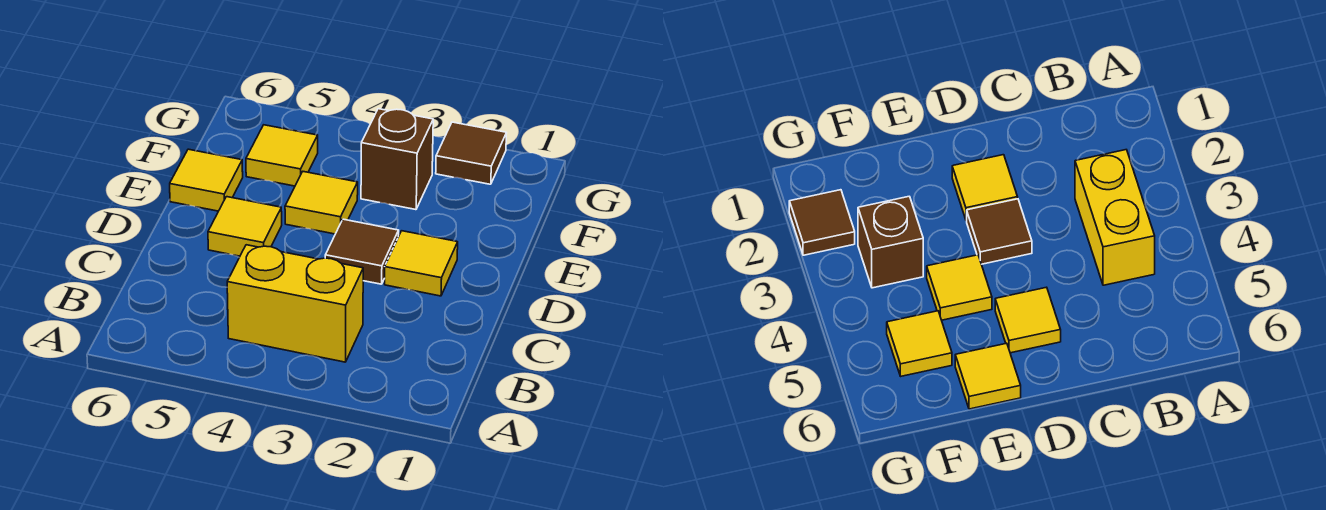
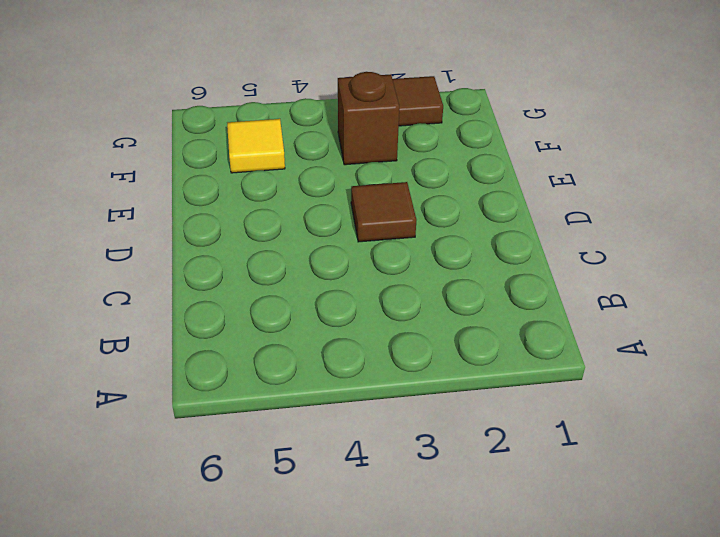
none -> yellow 1x2 brick [227,245,363,362]
none -> yellow 1x1 tile [385,231,458,296]

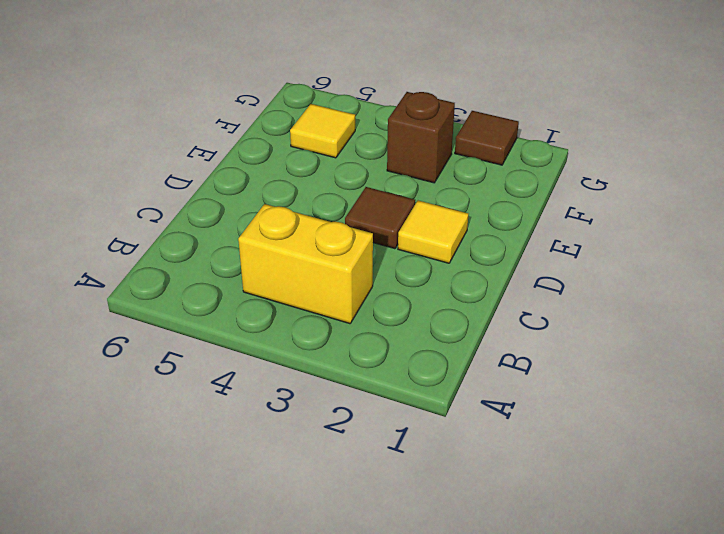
none -> yellow 1x1 tile [208,197,282,256]
none -> yellow 1x1 tile [285,172,358,234]

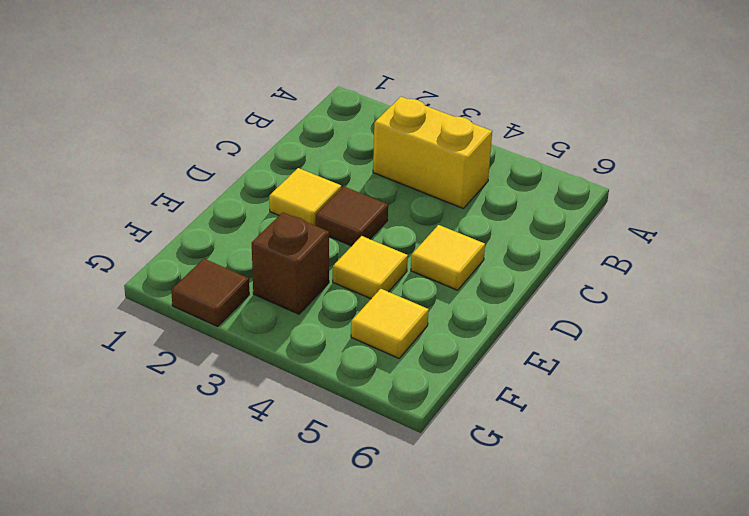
none -> yellow 1x1 tile [170,149,243,211]

